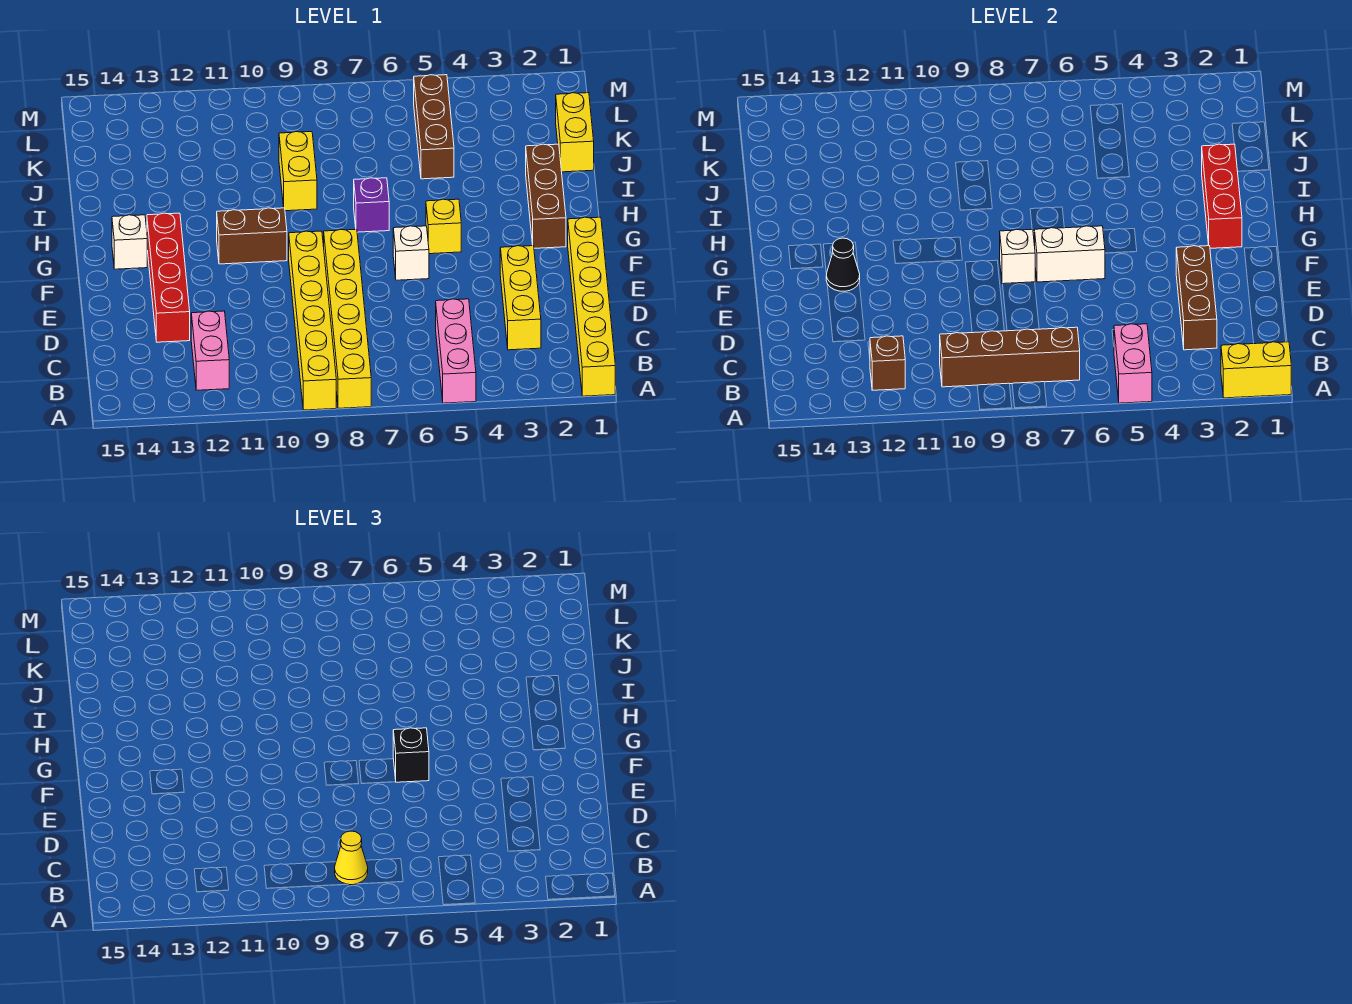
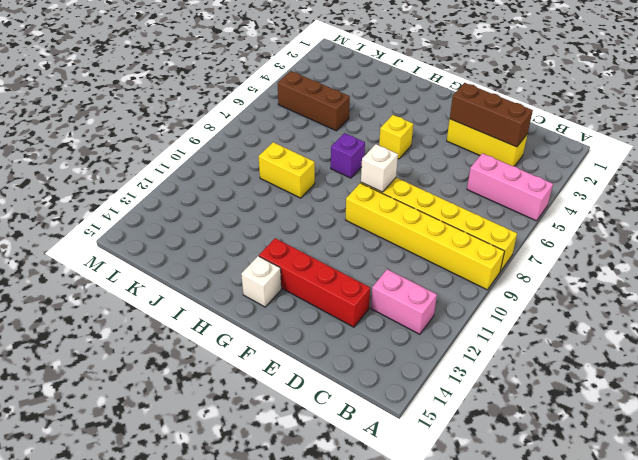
none -> yellow 1x6 brick [568,217,615,396]
none -> white 1x1 brick [393,226,429,280]
none -> brown 1x3 brick [526,144,566,248]

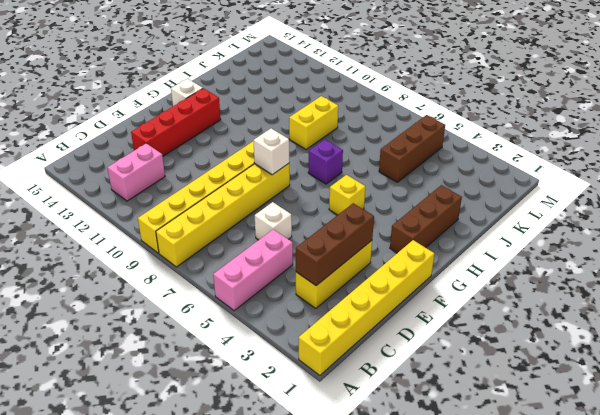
white 1x1 brick [255,202,292,240] -> white 1x1 brick moved to [393,226,429,280]
none -> brown 1x2 brick [217,208,287,264]
none -> yellow 1x2 brick [556,93,594,172]
none -> yellow 1x2 brick [1221,342,1291,398]

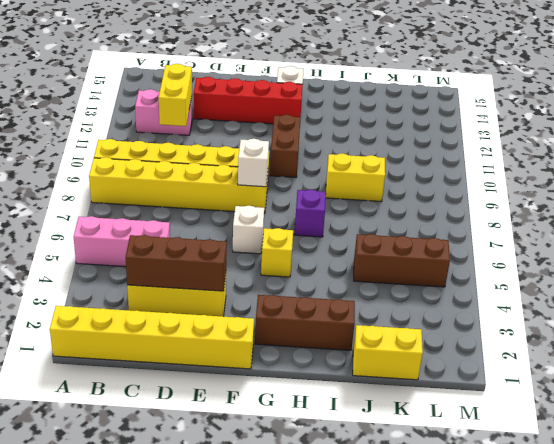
yellow 1x2 brick [159,64,192,126] -> yellow 1x2 brick moved to [1221,342,1291,398]
none -> pink 1x2 brick [1114,324,1152,403]
none -> brown 1x4 brick [940,327,1080,387]
none -> brown 1x1 brick [870,336,905,390]

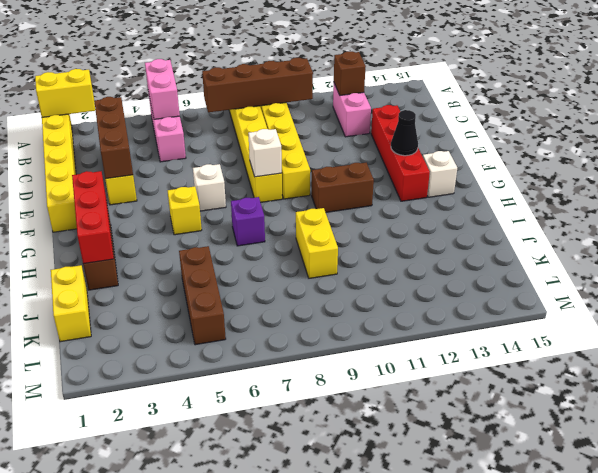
none -> white 1x2 brick [1035,226,1105,282]
none -> yellow 1x1 cone [335,831,368,885]
none -> black 1x1 brick [393,728,429,782]

